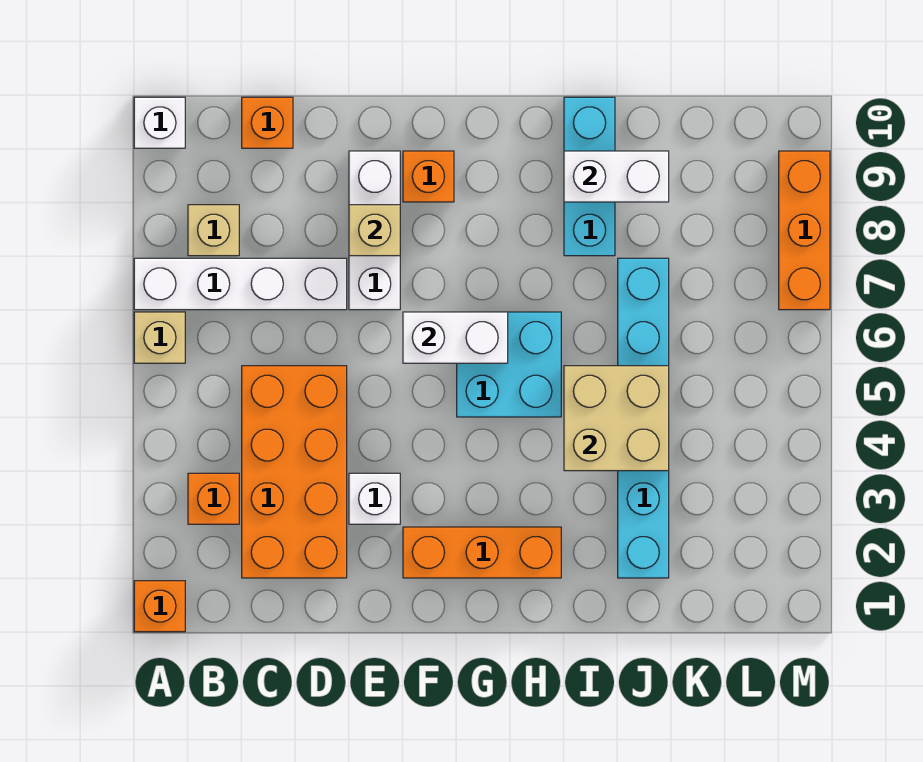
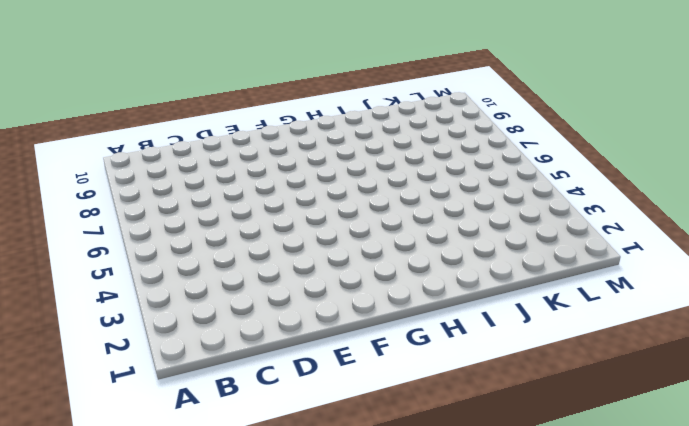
none -> orange 1x1 brick [134,581,185,632]
none -> tan 1x1 brick [134,312,185,363]
none -> white 1x4 brick [134,258,347,310]

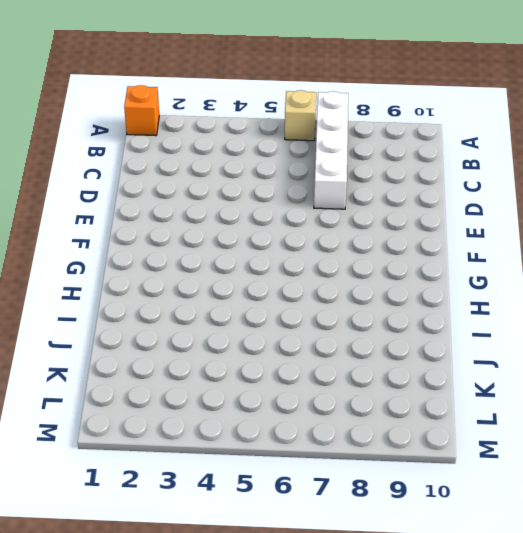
none -> white 1x1 brick [134,97,185,148]
none -> orange 1x1 brick [188,473,239,524]
none -> tan 1x1 brick [188,205,239,256]

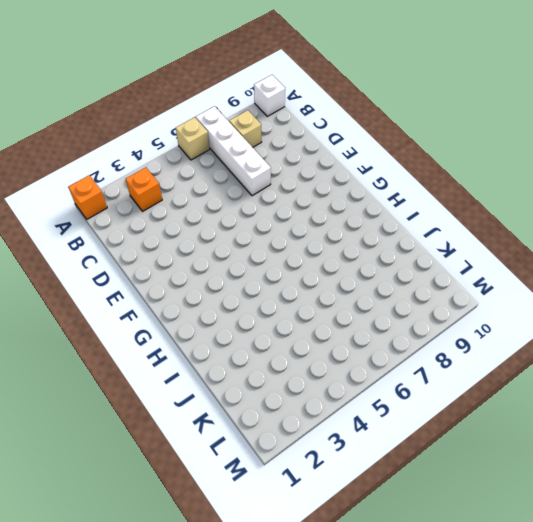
none -> orange 2x4 brick [242,366,347,578]
none -> orange 1x1 brick [242,97,293,148]
none -> white 1x1 brick [349,473,400,524]

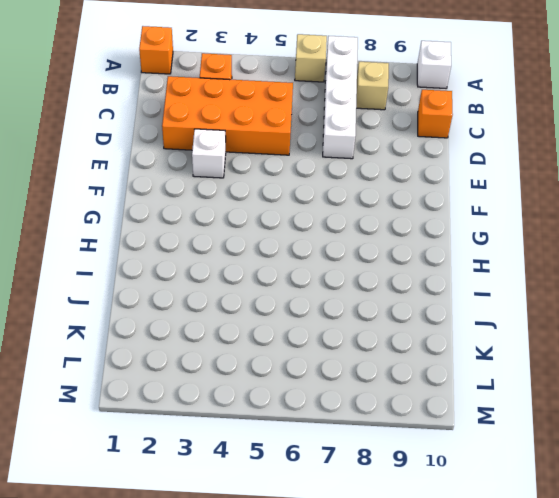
none -> white 1x3 brick [349,151,400,310]
none -> orange 1x3 brick [403,527,561,578]
none -> orange 1x1 brick [403,151,454,202]

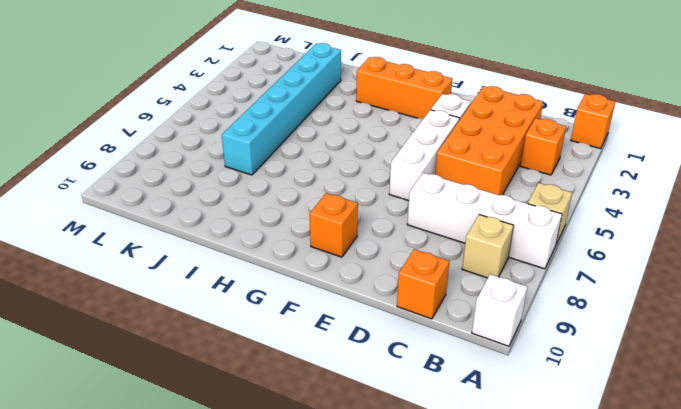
white 1x3 brick [389,110,460,200] -> white 1x3 brick moved to [349,151,400,310]
none -> cyan 2x2 brick [457,312,561,417]
none -> cyan 1x3 brick [564,97,615,256]
none -> orange 1x3 brick [779,151,830,310]

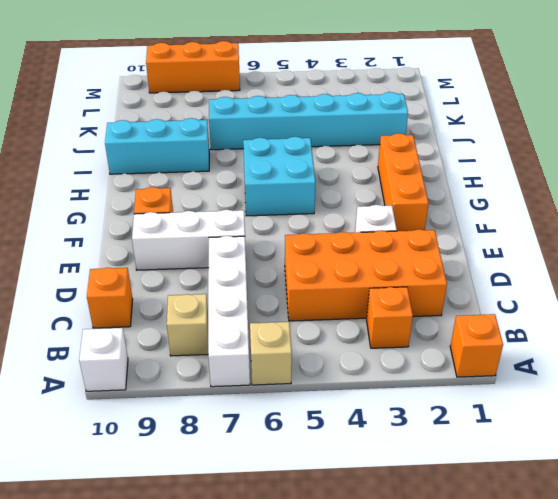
none -> tan 1x1 brick [349,205,400,256]
none -> white 1x2 brick [403,312,508,363]
none -> tan 2x2 brick [564,366,669,471]

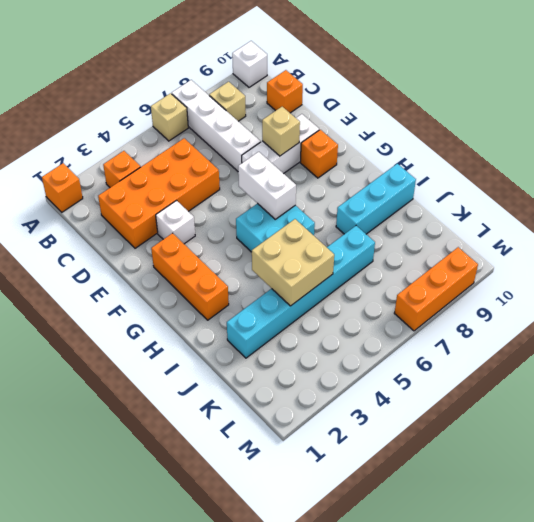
none -> white 1x2 brick [564,151,669,202]

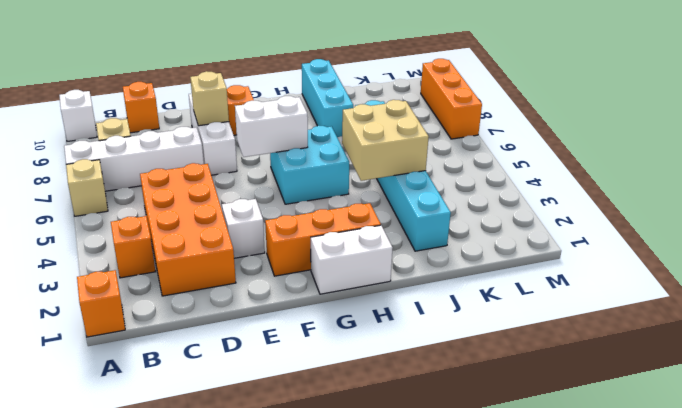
white 1x2 brick [311,225,392,294] -> white 1x2 brick moved to [564,151,669,202]

